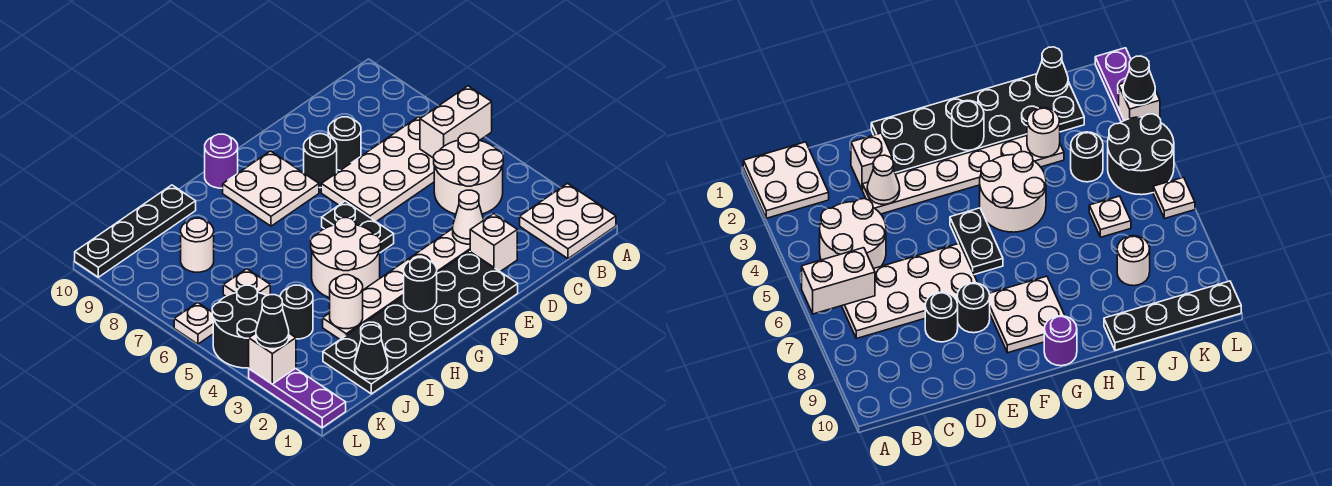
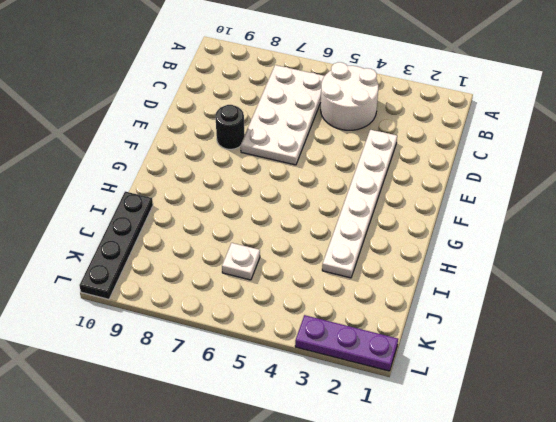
none -> white 2x2 plate [520,184,616,259]
none -> white 1x1 brick [470,214,517,272]
none -> black 1x1 round brick [328,117,361,170]

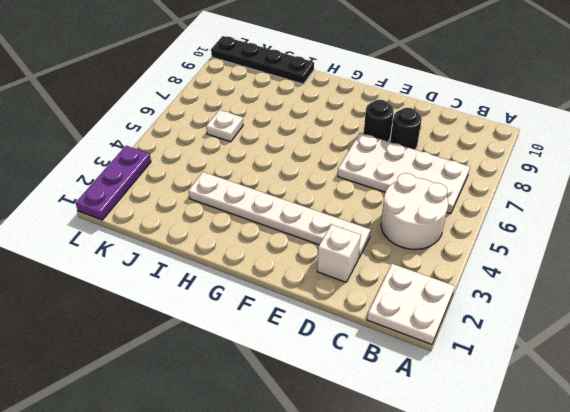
none -> black 2x6 plate [323,251,518,394]
none -> black 1x2 plate [322,201,394,253]
none -> white 2x2 plate [223,151,319,226]

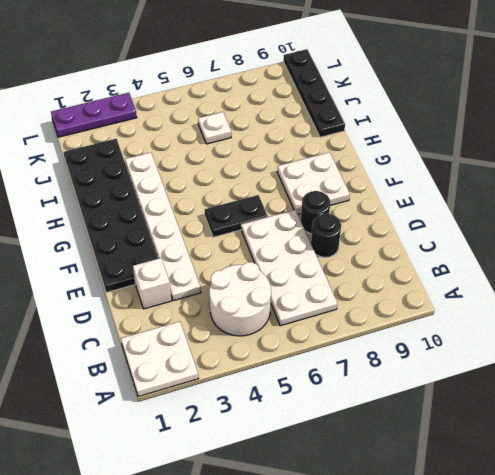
none -> white 2x2 round brick [311,218,381,298]
none -> purple 1x1 round brick [205,134,238,188]
none -> black 1x1 round brick [280,285,313,339]

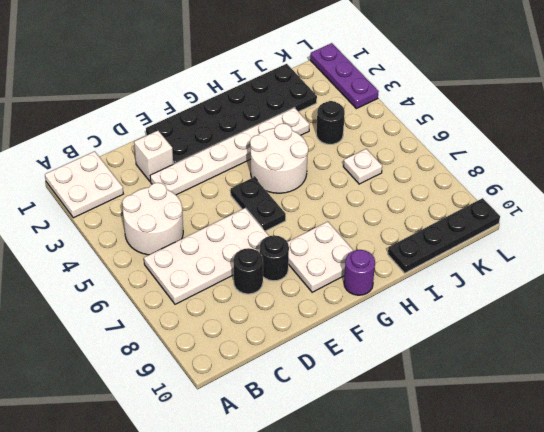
none -> white 1x1 round brick [181,218,214,272]
none -> black 2x2 round brick [212,285,267,368]
none -> white 1x1 plate [174,303,213,344]

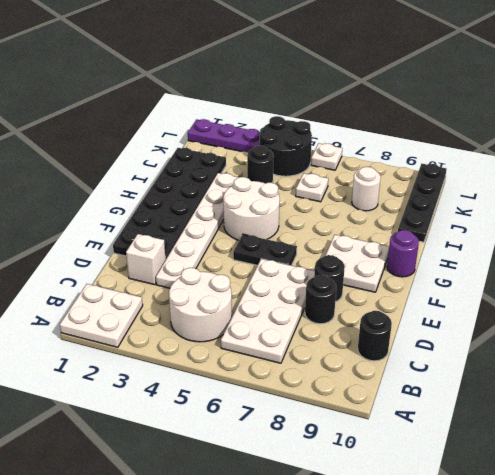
black 1x1 round brick [358,311,392,361] -> black 1x1 round brick moved to [404,258,437,312]
none -> white 1x2 brick [420,86,492,158]
none -> white 1x1 cone [453,190,484,244]
none -> white 1x1 round brick [330,275,363,329]

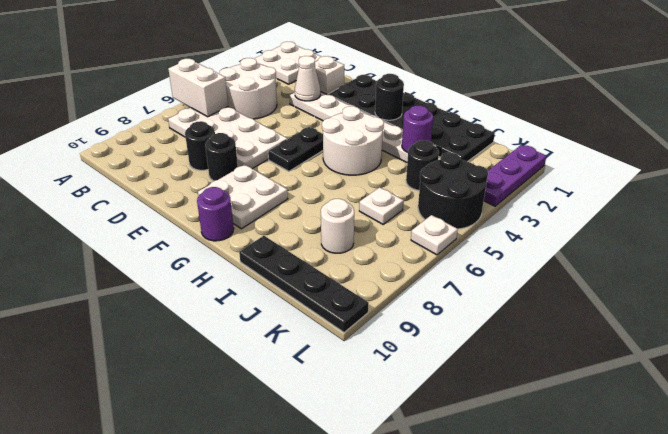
purple 1x1 round brick [402,106,433,153] -> white 1x1 round brick [330,275,363,329]
none -> black 1x1 cone [355,325,388,379]
none -> white 1x1 brick [249,333,296,384]
none -> black 1x1 cone [256,295,289,349]

